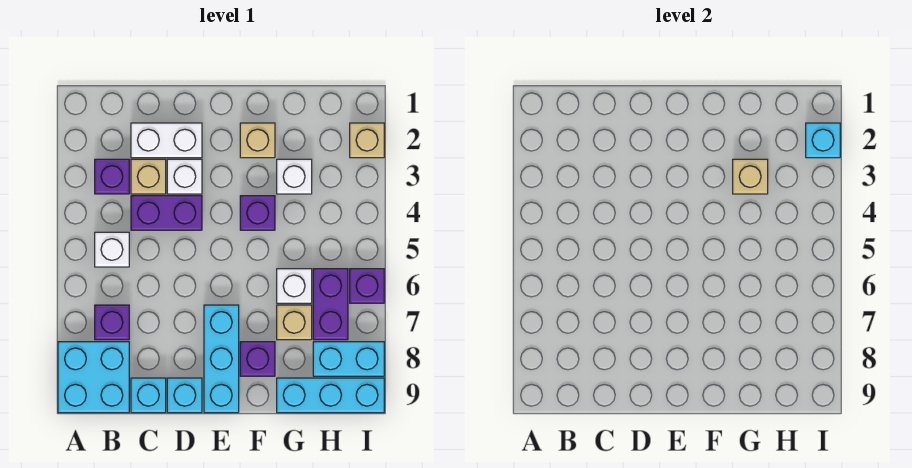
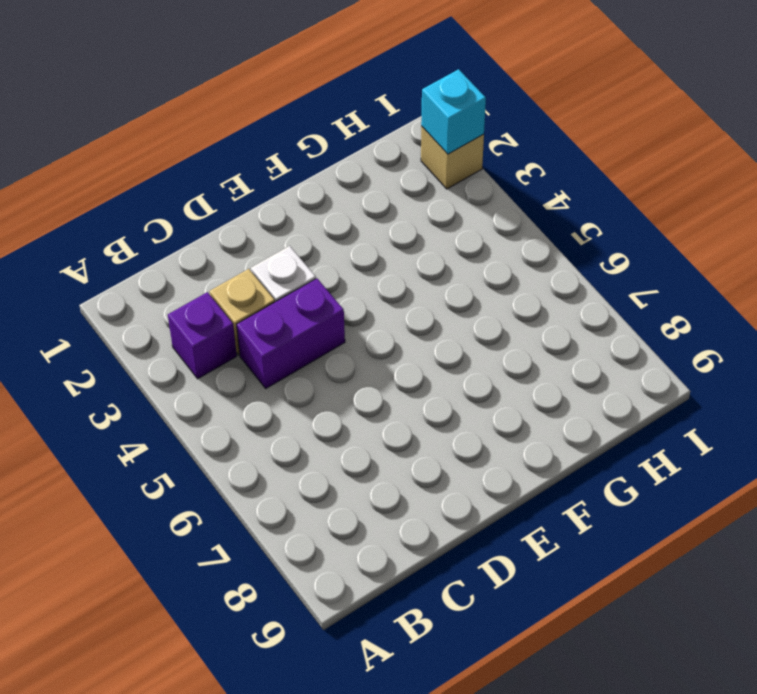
none -> cyan 2x2 brick [58,342,129,413]
none -> white 1x1 brick [95,232,129,267]
none -> purple 1x1 brick [95,305,129,340]

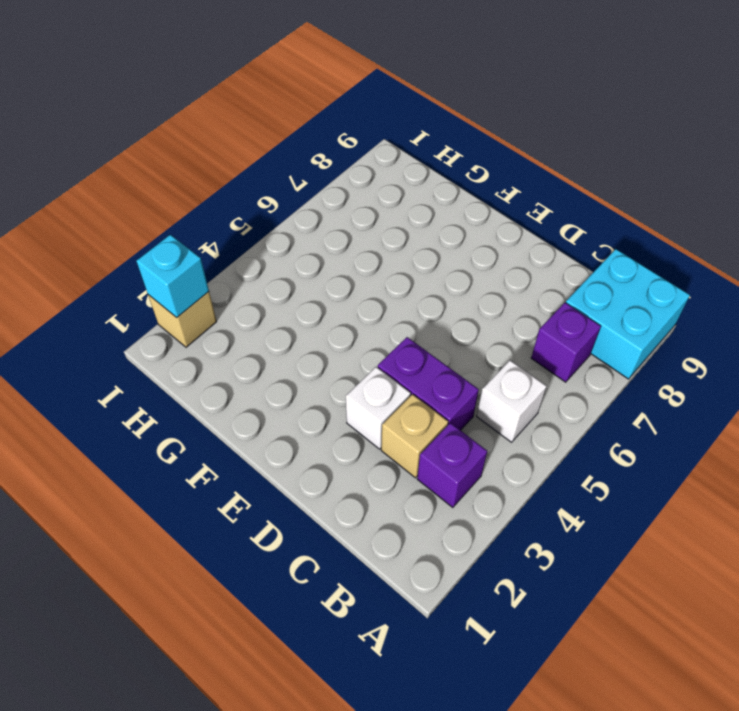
none -> white 1x2 brick [131,123,202,158]
none -> cyan 1x1 brick [131,378,166,413]
none -> cyan 1x1 brick [167,378,202,413]

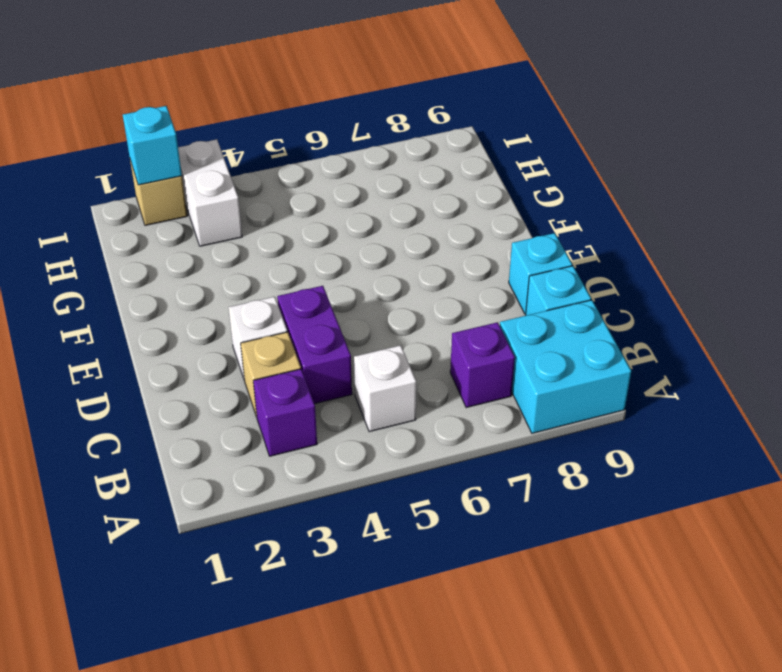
white 1x2 brick [178,139,242,246] -> white 1x2 brick moved to [131,123,202,158]
none -> cyan 1x3 brick [204,305,239,413]
none -> tan 1x1 brick [240,123,275,158]
none -> purple 1x1 brick [240,196,275,230]

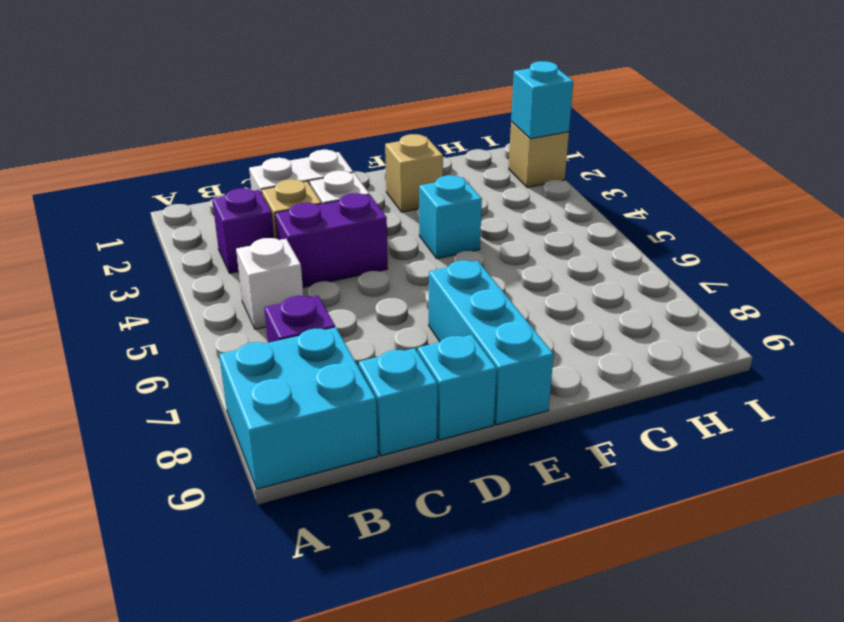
cyan 1x1 brick [419,175,482,259] -> purple 1x1 brick [240,196,275,230]
none -> purple 1x1 brick [240,342,275,376]
none -> white 1x1 brick [277,159,312,194]
none -> white 1x1 brick [277,269,312,303]

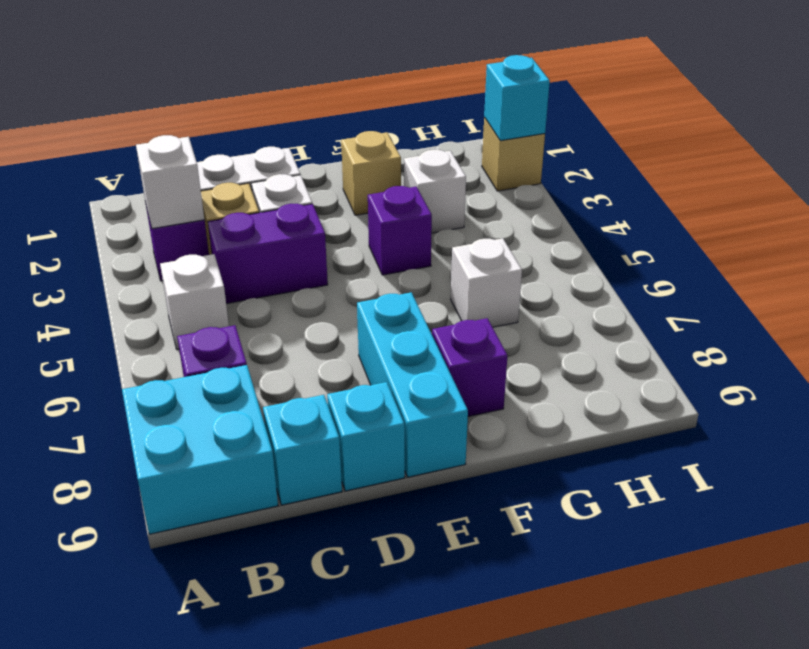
white 1x1 brick [136,135,204,229] -> none
none -> tan 1x1 brick [277,305,312,340]
none -> cyan 1x3 brick [277,378,384,413]
none -> purple 1x2 brick [313,269,348,340]

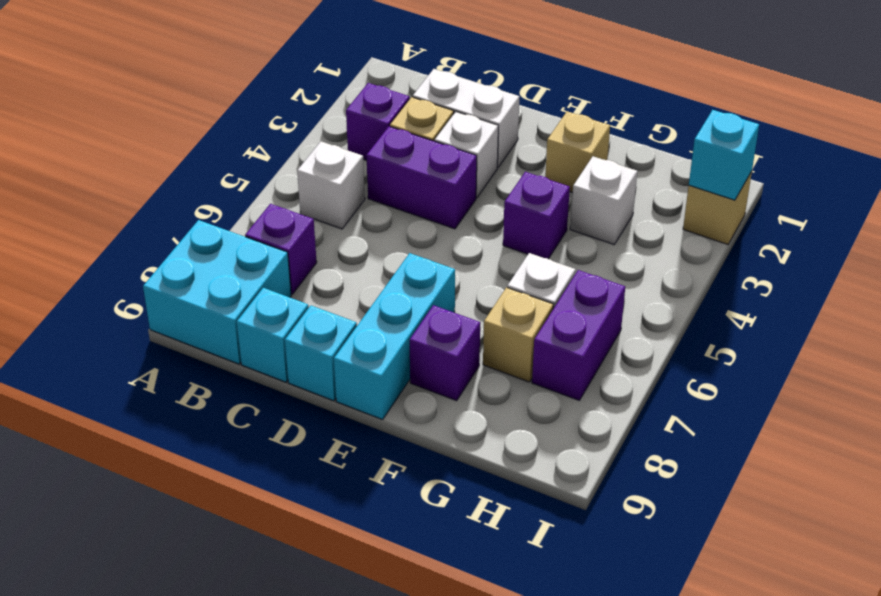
none -> cyan 1x3 brick [277,378,384,413]
none -> cyan 1x2 brick [313,342,384,376]
none -> purple 1x1 brick [350,269,384,303]

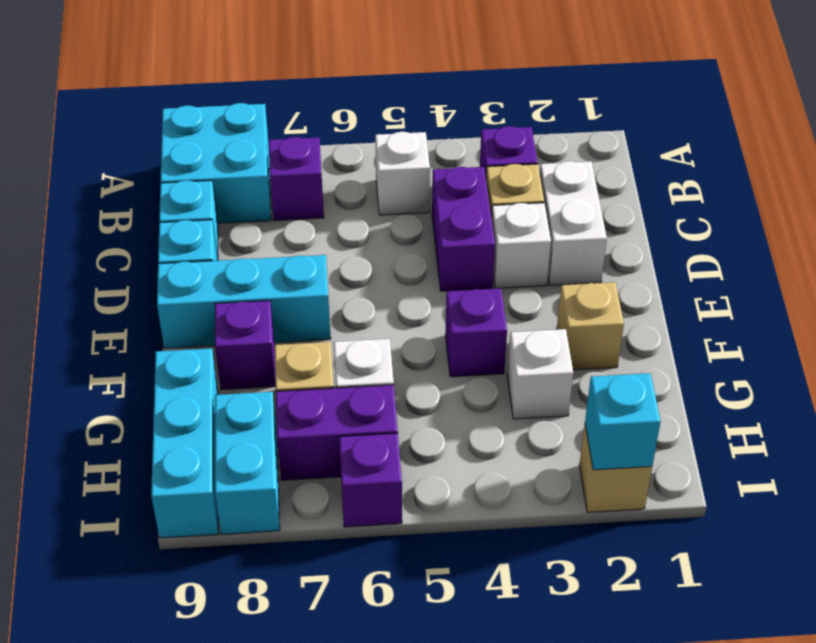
none -> tan 1x1 brick [733,159,768,194]

